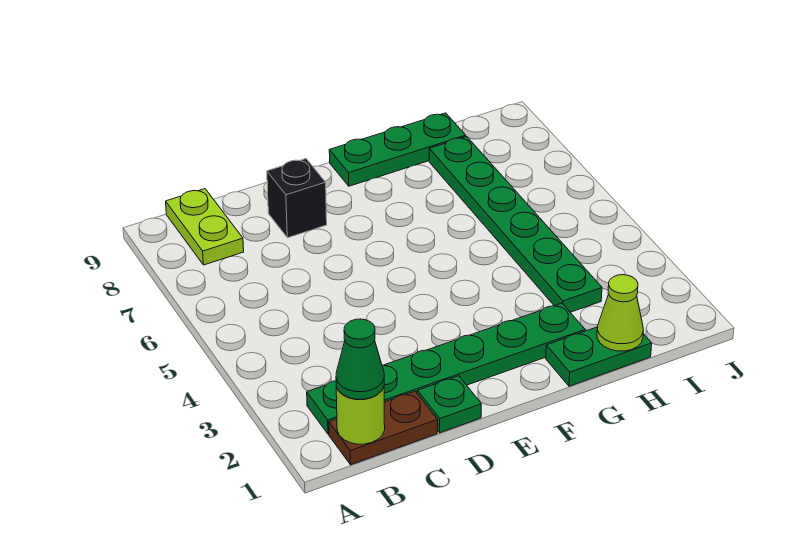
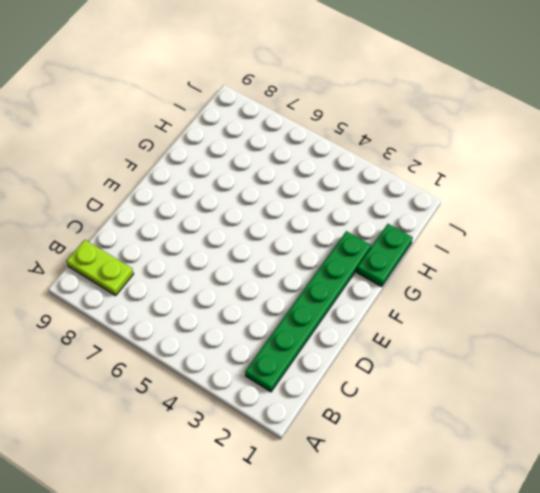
none -> brown 1x2 plate [329,391,438,465]
none -> green 1x1 plate [417,376,481,433]

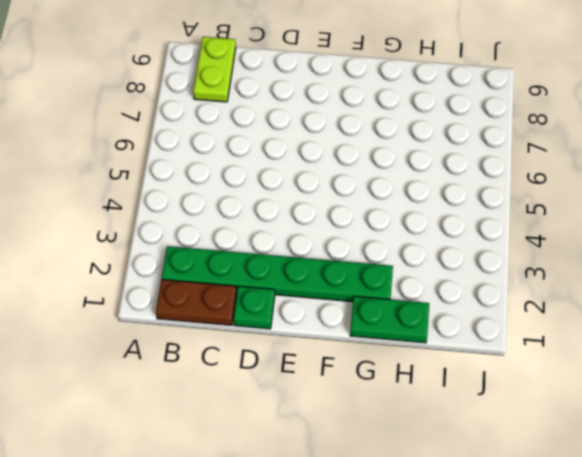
none -> black 1x1 brick [267,159,327,238]
none -> green 1x3 plate [329,113,466,186]

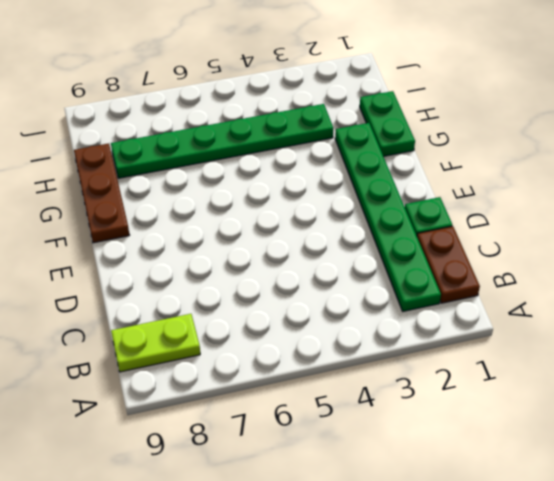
brown 1x3 plate [74,143,129,243] -> green 1x3 plate [329,113,466,186]
none -> black 1x1 brick [267,159,327,238]
none -> lime 1x1 round brick [336,387,385,444]

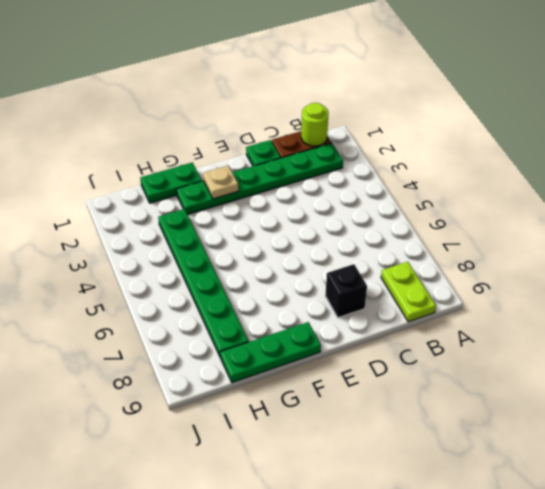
tan 1x1 plate [203,166,239,199] -> none
none -> lime 1x1 cone [597,275,643,351]
none -> green 1x1 cone [336,319,384,399]

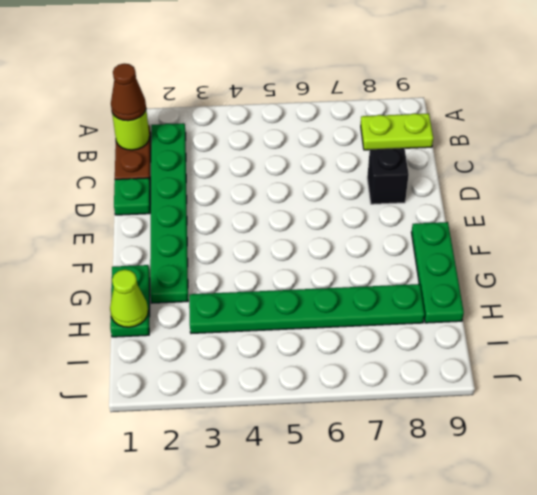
brown 1x1 cone [111,64,146,121] -> green 1x1 cone [336,319,384,399]

